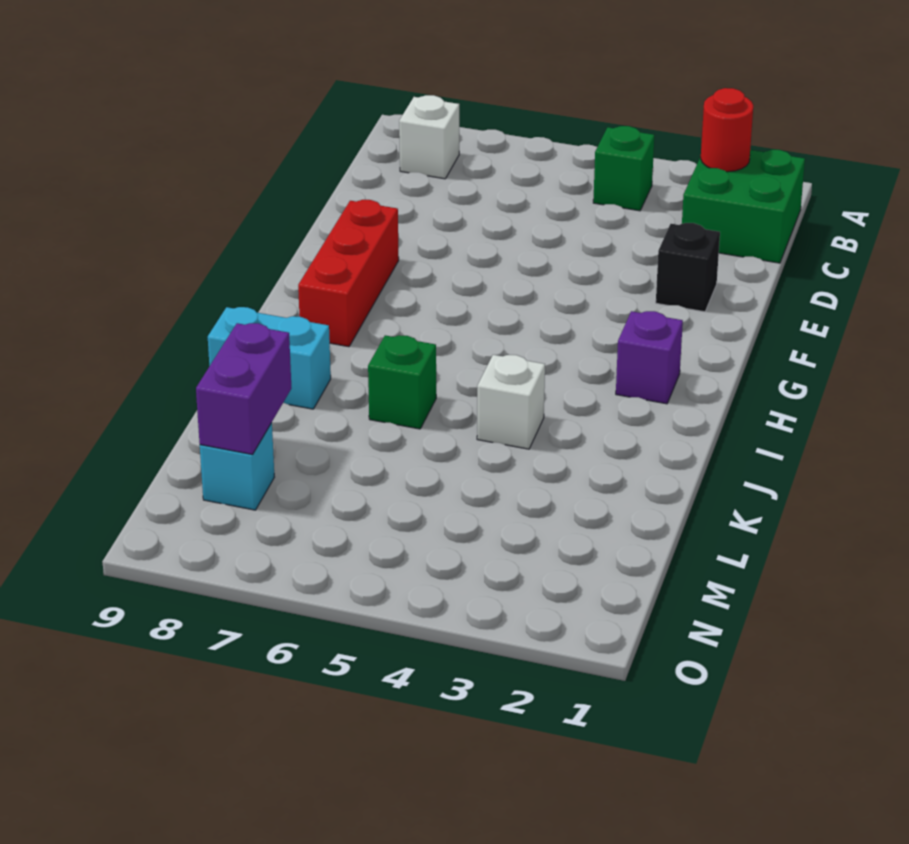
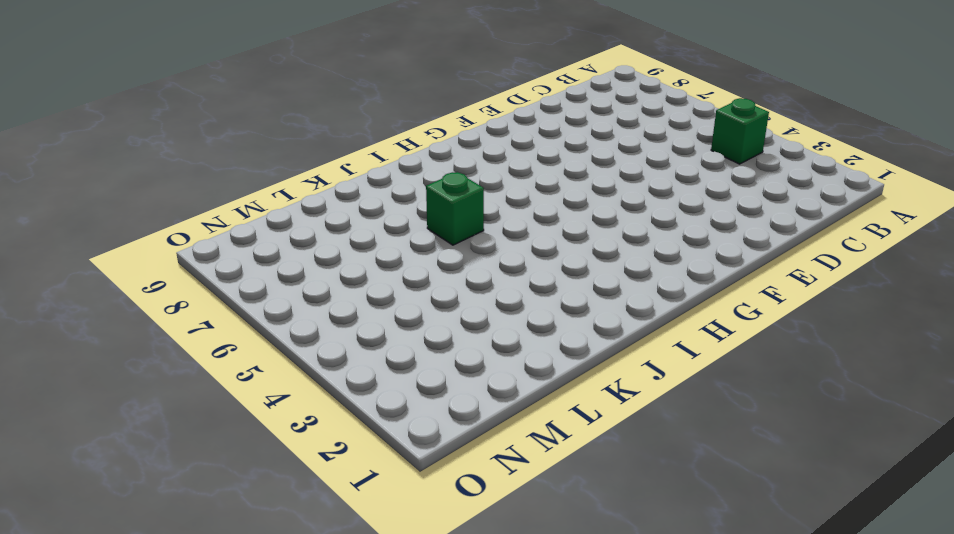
none -> green 2x2 brick [682,150,805,263]
none -> white 1x1 brick [399,95,459,179]
none -> black 1x1 brick [656,223,720,312]

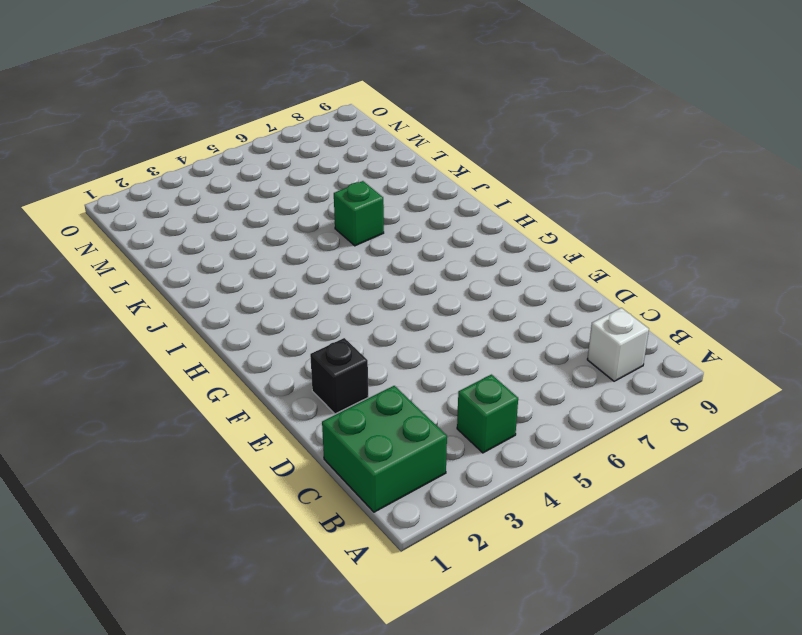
none -> red 1x3 brick [298,199,399,347]
none -> purple 1x1 brick [616,311,683,404]
none -> white 1x1 brick [477,355,545,449]

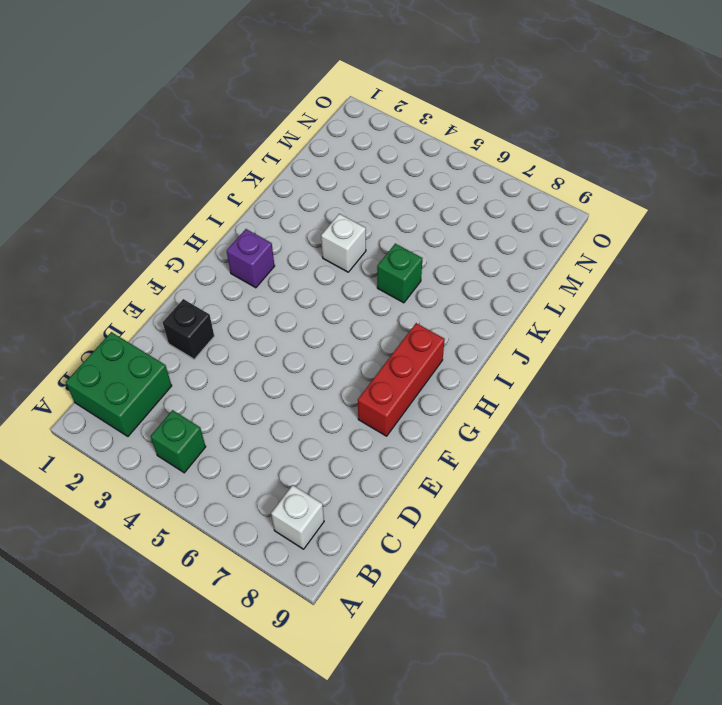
none -> cyan 1x2 brick [208,307,331,409]
none -> cyan 1x1 brick [200,423,274,510]
none -> red 1x1 round brick [701,88,753,172]

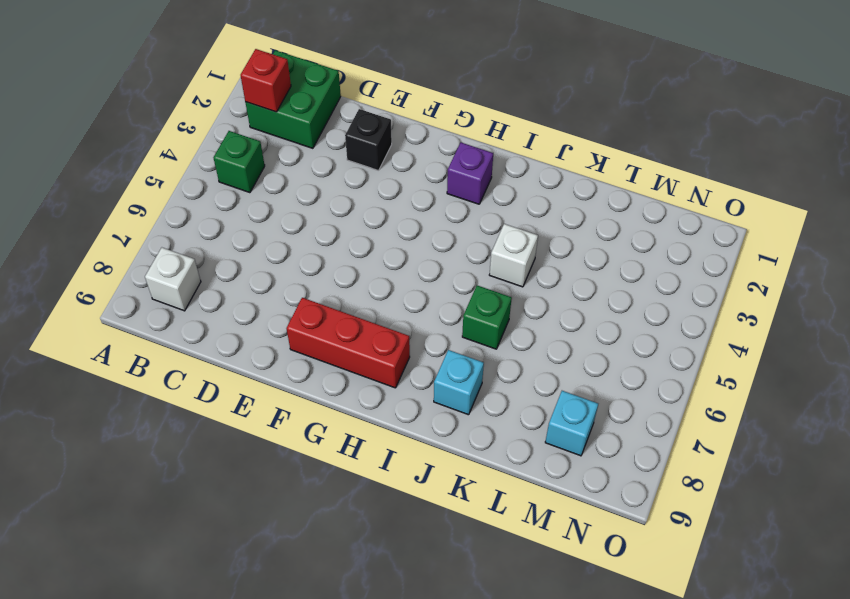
red 1x1 brick [241,49,291,112] -> red 1x1 round brick [701,88,753,172]
cyan 1x1 brick [434,350,484,415] -> cyan 1x2 brick [208,307,331,409]
none -> purple 1x2 brick [196,323,291,455]

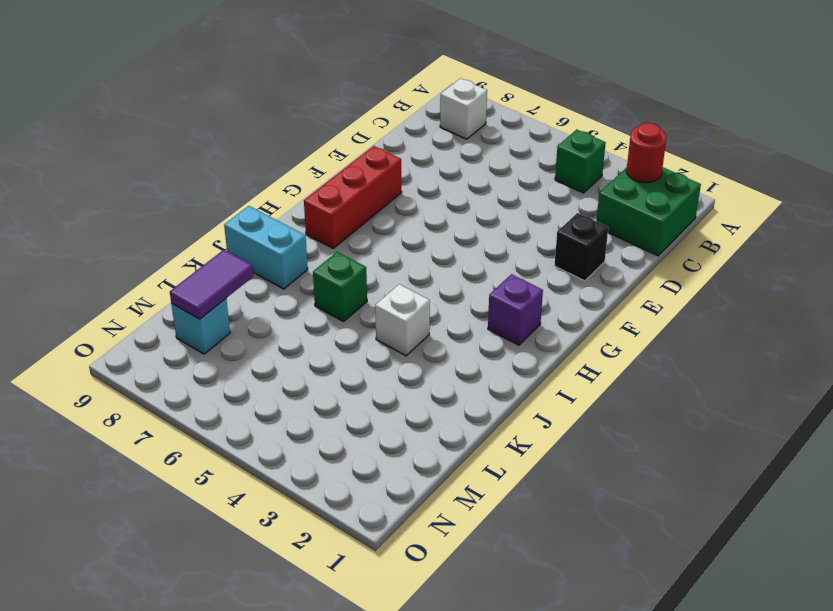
purple 1x2 tile [170,250,253,319] -> purple 1x2 brick [196,323,291,455]

